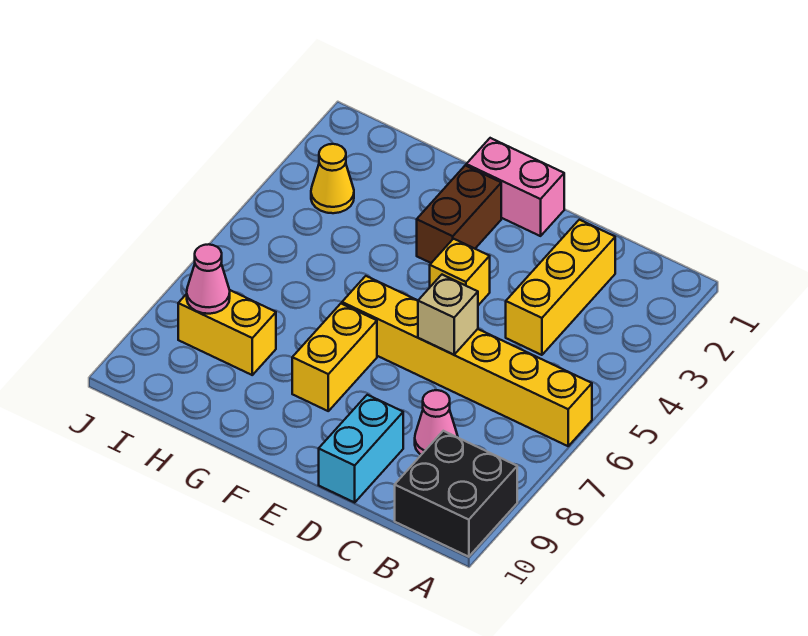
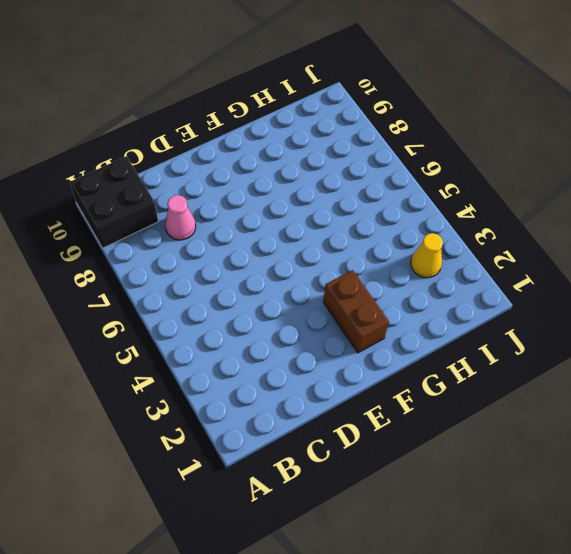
none -> yellow 1x6 brick [342,276,592,446]
none -> yellow 1x3 brick [506,220,615,355]
none -> cyan 1x2 brick [319,395,403,502]

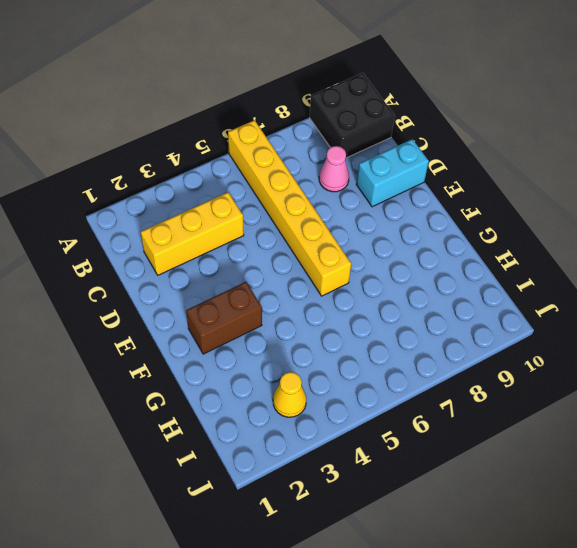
none -> pink 1x2 brick [466,138,564,236]
none -> yellow 1x1 brick [430,239,490,305]
none -> yellow 1x2 brick [292,304,377,411]

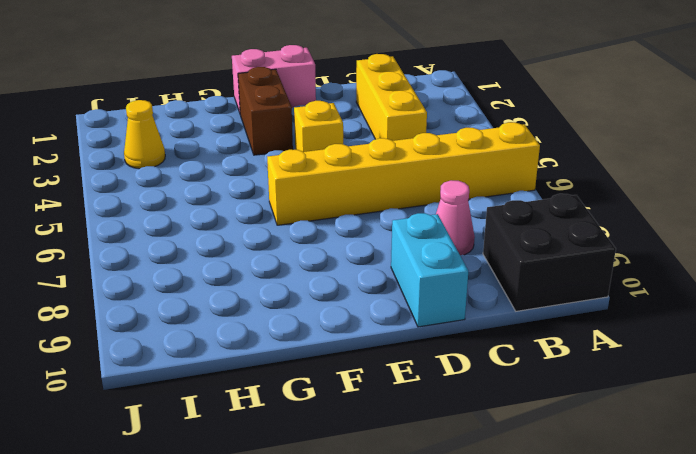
none -> yellow 1x2 brick [292,304,377,411]
none -> yellow 1x2 brick [178,290,276,375]
none -> tan 1x1 brick [418,275,478,355]

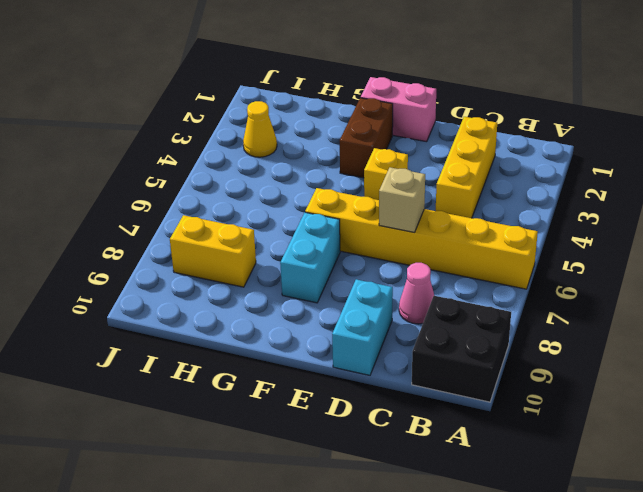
cyan 1x2 brick [280,212,340,303] -> yellow 1x2 brick [292,304,377,411]
none -> pink 1x1 cone [187,244,230,314]

